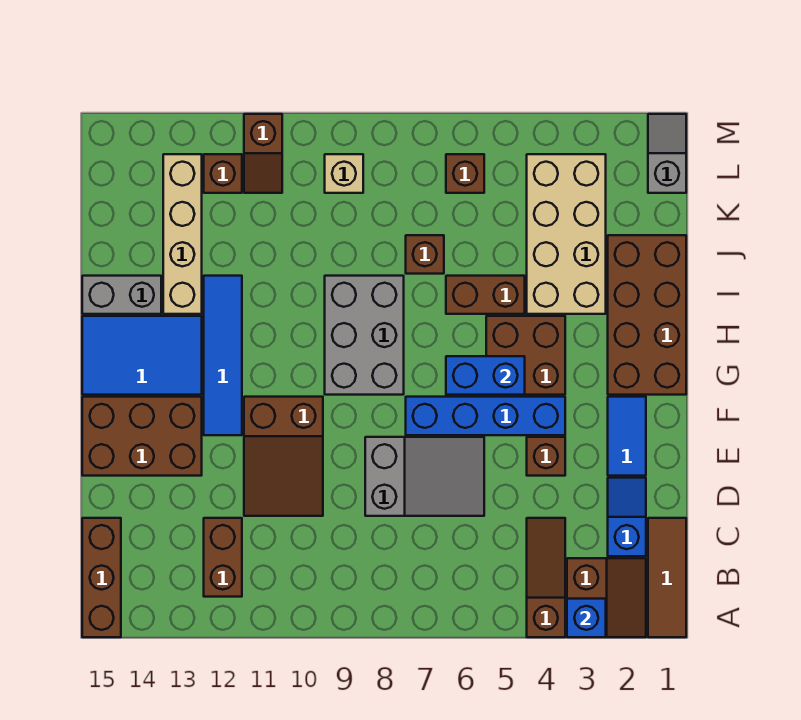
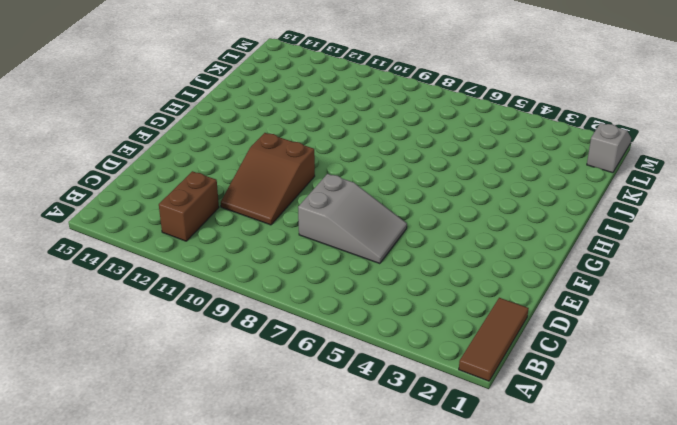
none -> brown 2x2 slope [567,558,646,637]
none -> brown 1x3 slope [527,518,565,637]
none -> brown 1x3 brick [82,518,121,637]

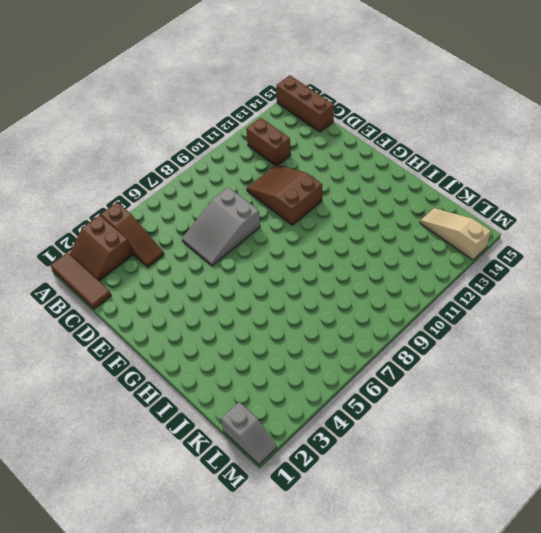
tan 1x3 slope [420,208,491,260] -> none
none -> blue 1x2 slope [608,478,646,556]
none -> blue 1x2 tile [608,397,646,476]
none -> brown 1x1 brick [527,437,565,476]

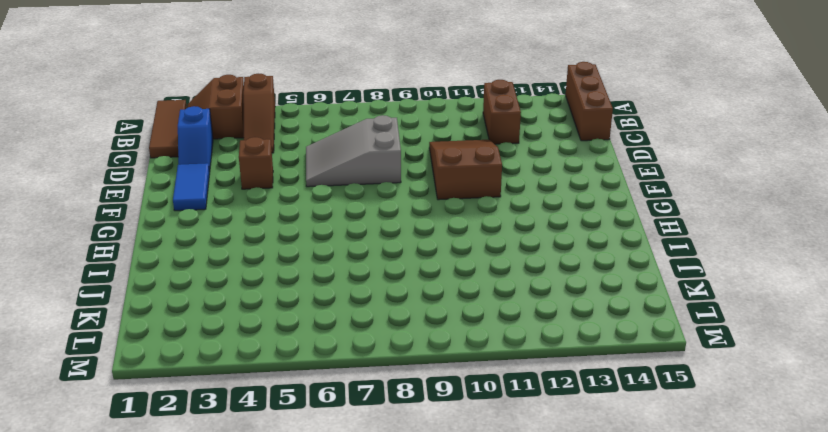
none -> brown 2x3 brick [82,397,202,476]
none -> blue 1x4 brick [406,397,565,435]
none -> blue 1x4 tile [204,276,242,435]

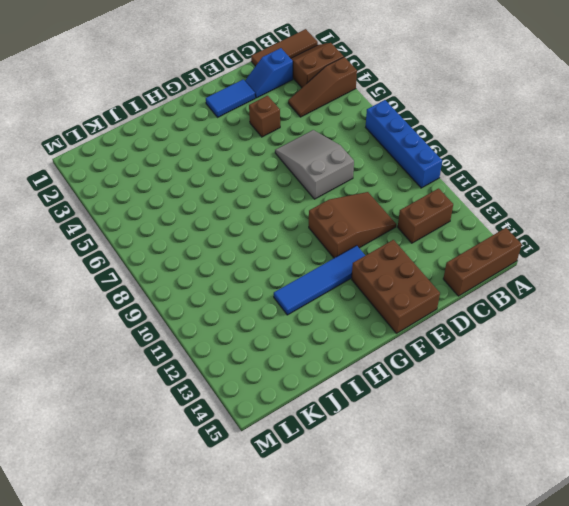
blue 1x4 brick [366,100,442,188] -> blue 1x4 brick moved to [406,397,565,435]
none -> brown 2x4 brick [608,235,686,395]
none -> brown 2x2 brick [486,316,565,395]
none -> grey 2x3 brick [325,276,404,395]

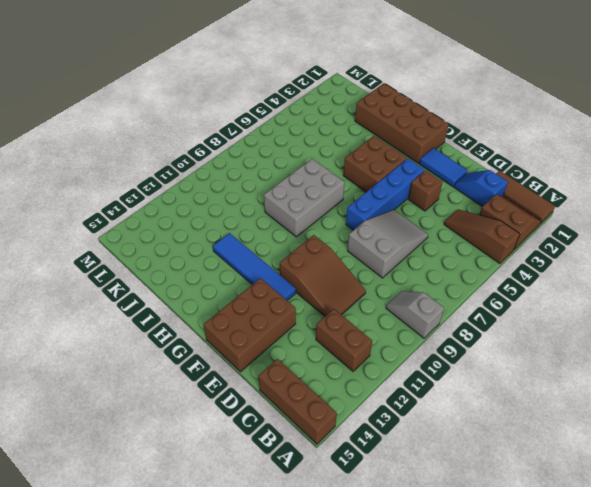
grey 1x2 slope [386,291,444,338] -> grey 1x2 slope moved to [648,114,686,193]
grey 2x3 brick [264,159,345,237] -> grey 2x3 brick turned to [325,276,404,395]
none -> blue 2x3 tile [82,316,202,395]
none -> tan 2x4 brick [527,154,606,314]
none -> brown 1x2 brick [446,276,525,314]

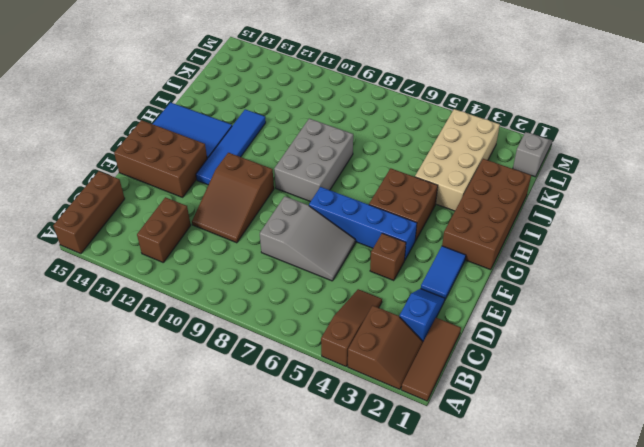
none -> brown 1x2 brick [446,276,525,314]
none -> tan 1x4 brick [163,154,202,314]
none -> grey 1x2 brick [82,276,161,314]

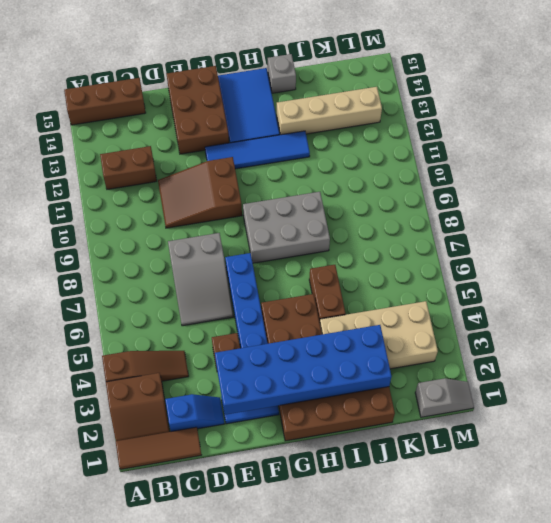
blue 2x6 brick [215,325,392,415] -> none
grey 1x1 brick [268,54,296,93] -> grey 1x2 brick [82,276,161,314]
none -> brown 1x1 brick [406,235,444,274]
none -> brown 1x1 brick [446,154,484,193]
none -> tan 1x1 brick [325,154,363,193]

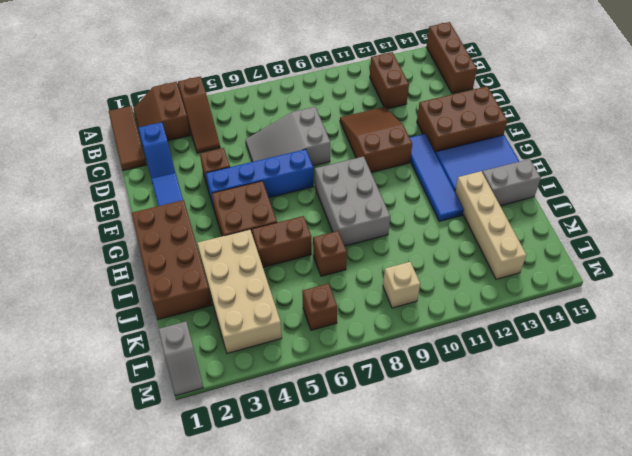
none -> brown 1x2 slope [244,114,282,193]
none -> brown 1x1 brick [204,154,242,193]
none -> blue 1x1 brick [567,599,606,637]

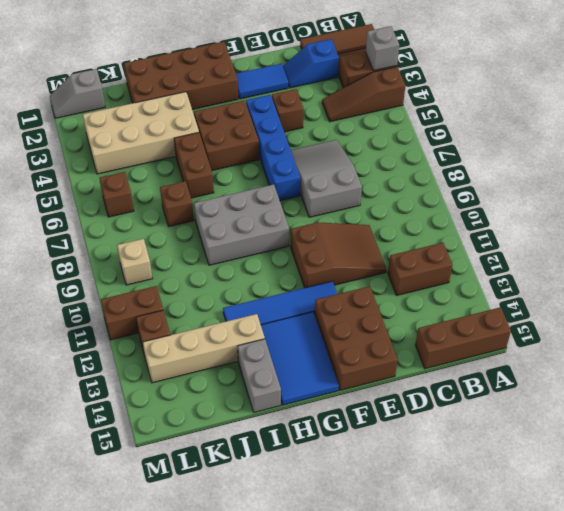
grey 1x1 brick [366,26,399,71] -> blue 1x1 brick [567,599,606,637]
brown 1x2 brick [101,286,163,340] -> brown 1x2 slope [244,114,282,193]
none -> blue 1x2 brick [446,356,525,395]

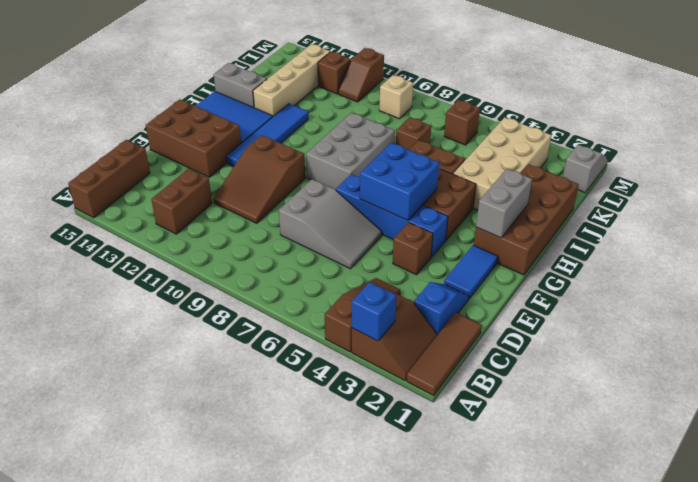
blue 2x2 brick [360,143,439,220] -> blue 1x2 brick [446,356,525,395]
grey 1x2 brick [476,169,532,238] -> none

